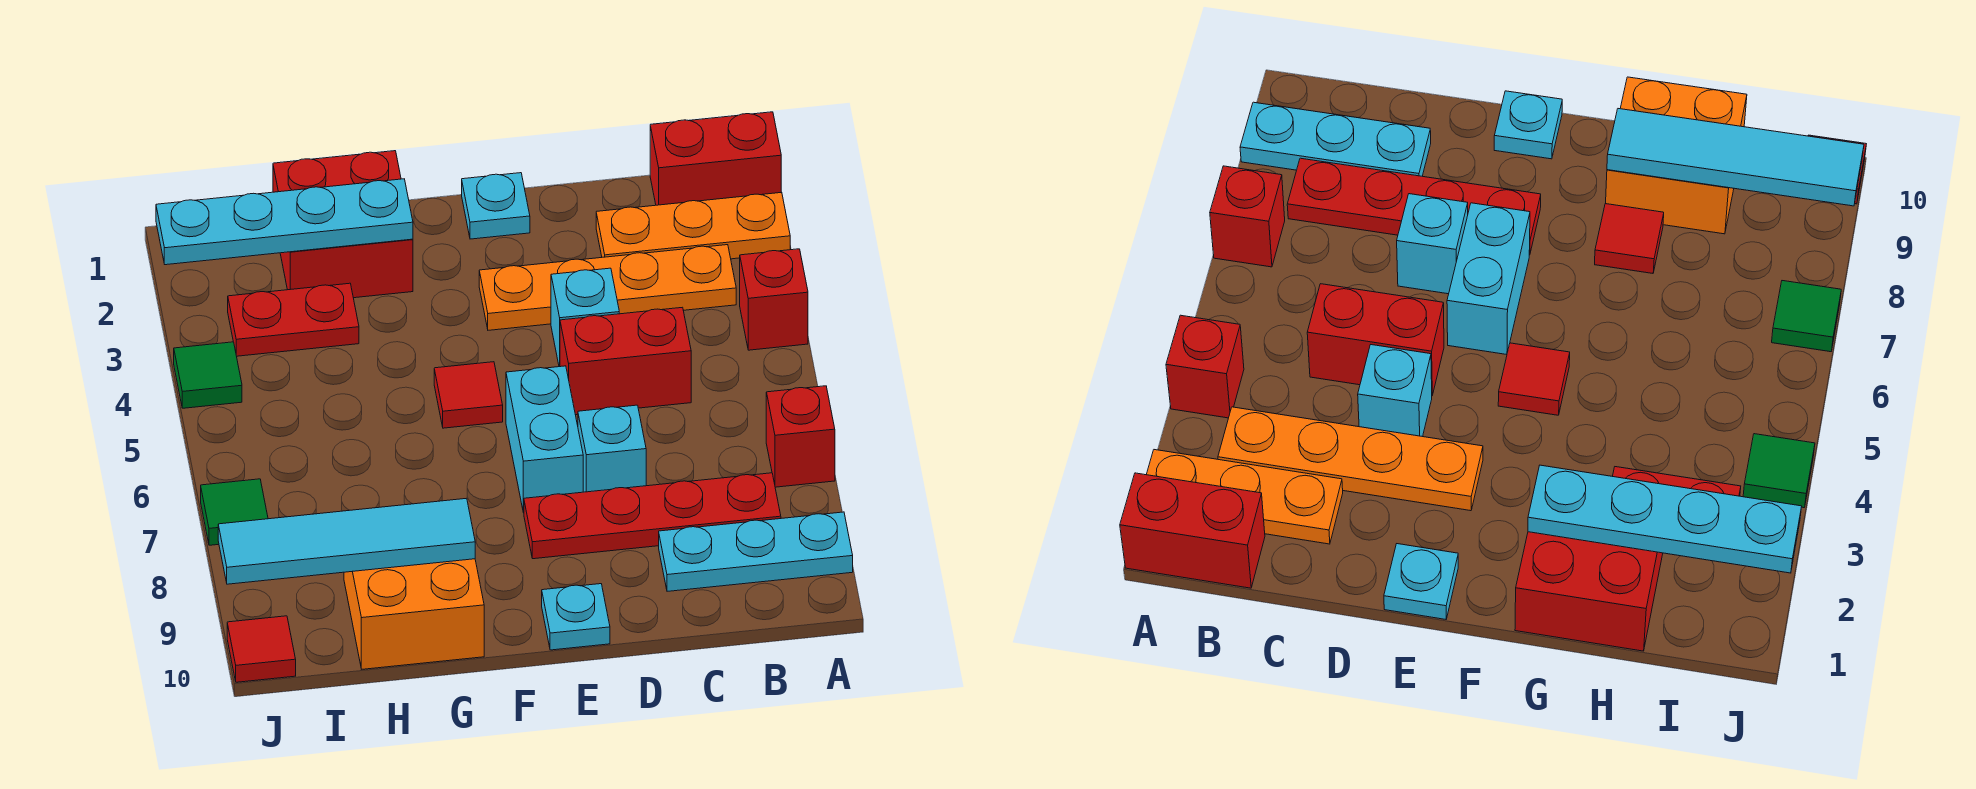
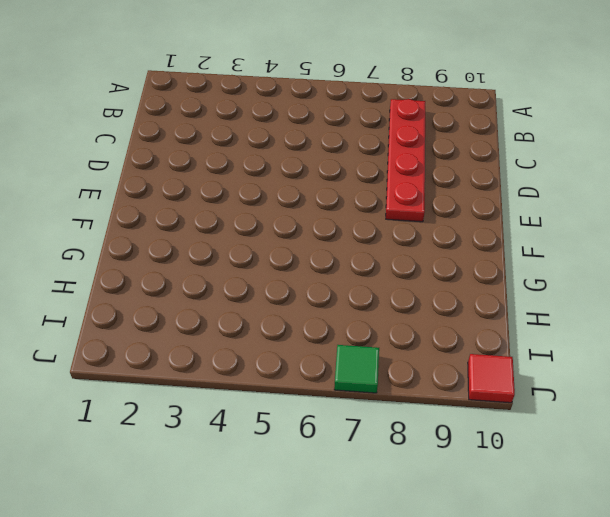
none -> red 1x2 brick [650,112,781,205]
none -> orange 1x3 plate [596,192,790,259]
none -> red 1x1 brick [740,249,808,350]

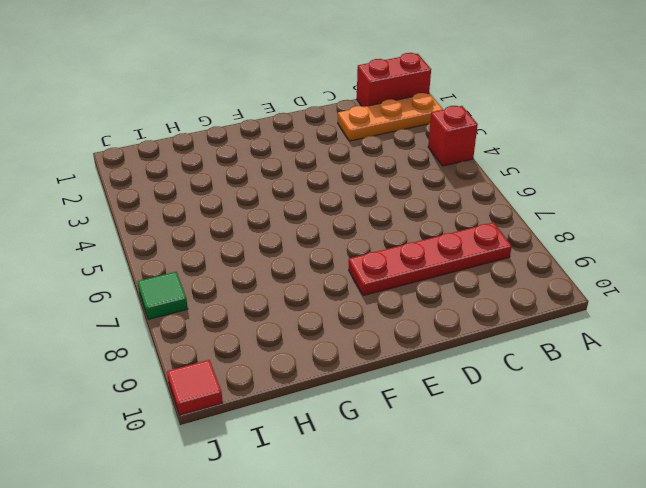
none -> red 1x1 brick [766,386,835,487]
none -> cyan 1x3 plate [659,512,853,591]
none -> orange 1x4 plate [479,245,736,330]

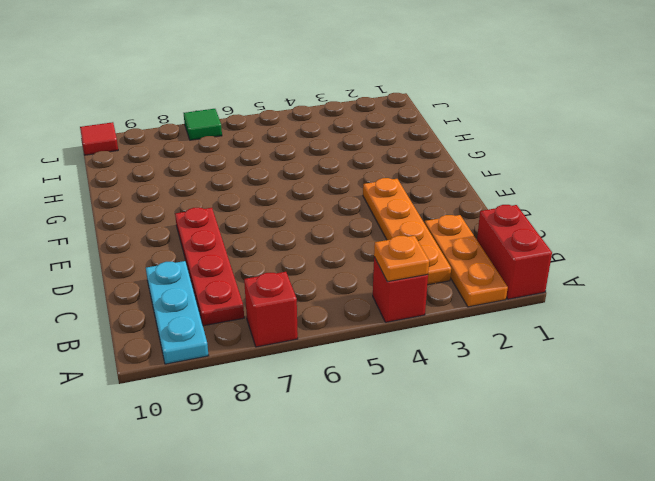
orange 1x1 plate [374,235,429,282] -> none
none -> red 1x2 brick [560,307,691,415]
none -> cyan 1x1 brick [551,268,619,367]
none -> cyan 1x1 brick [578,405,646,492]

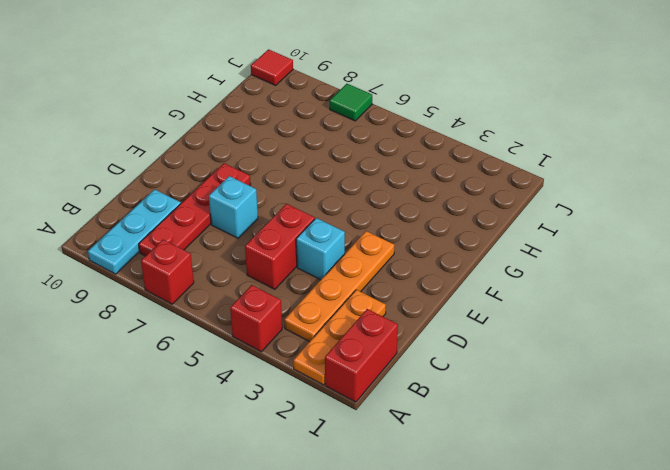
none -> cyan 1x1 plate [462,173,530,239]
none -> cyan 1x2 brick [506,366,583,513]
none -> cyan 1x1 plate [542,584,610,650]

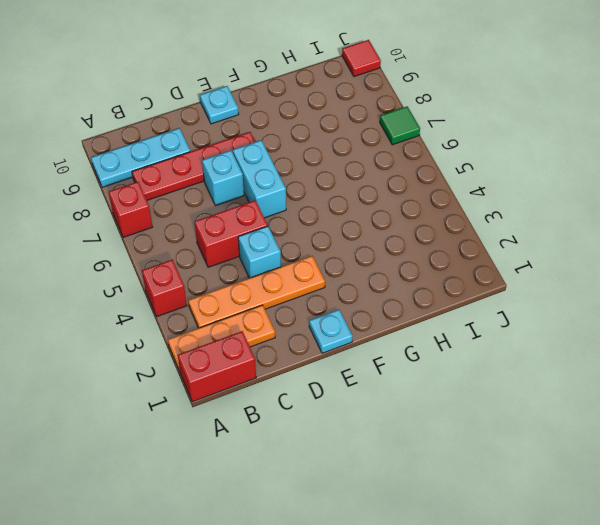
none -> red 1x1 tile [434,362,503,428]
none -> red 2x2 brick [273,151,413,298]
none -> red 1x1 tile [1595,204,1664,273]

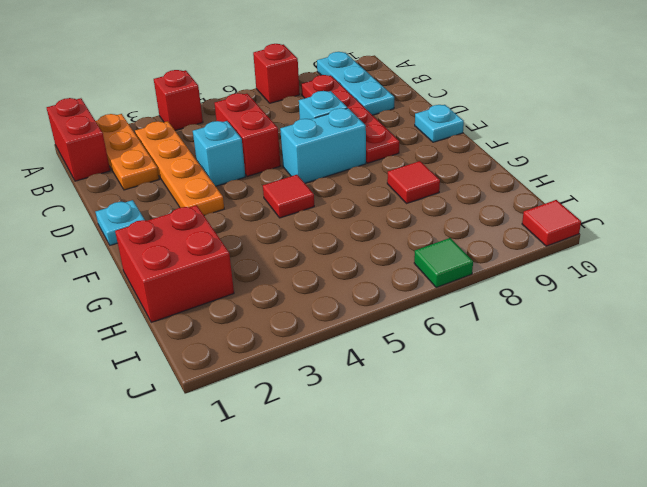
none -> orange 2x2 brick [344,559,484,669]
none -> red 1x2 plate [228,283,359,356]
none -> green 1x1 tile [174,342,242,408]

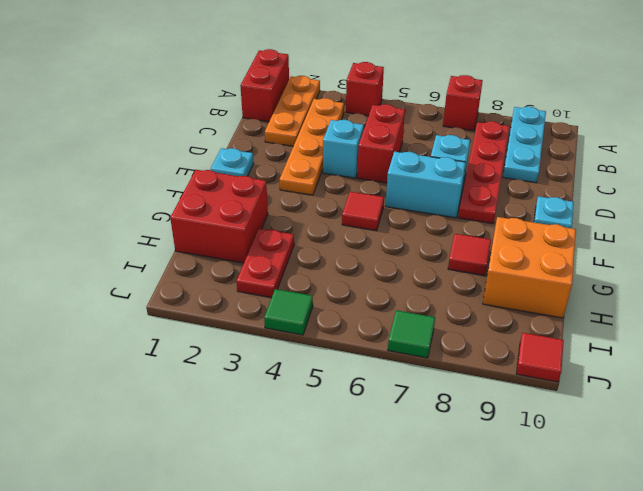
none -> cyan 1x4 plate [156,179,413,265]
none -> cyan 1x4 tile [218,498,475,584]

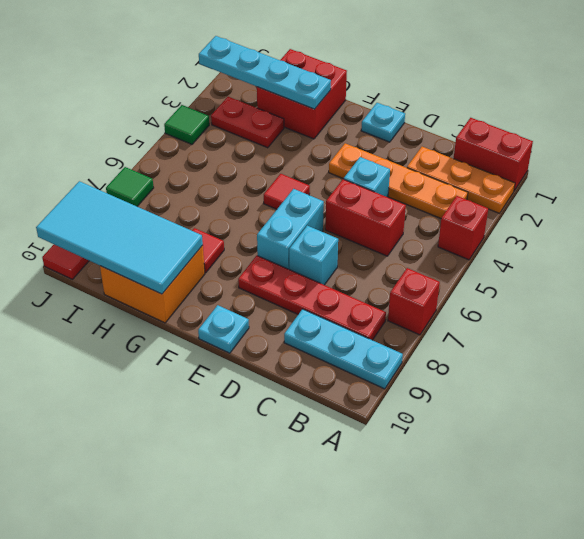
cyan 2x4 tile [36,181,203,294] -> cyan 1x4 tile [218,498,475,584]

